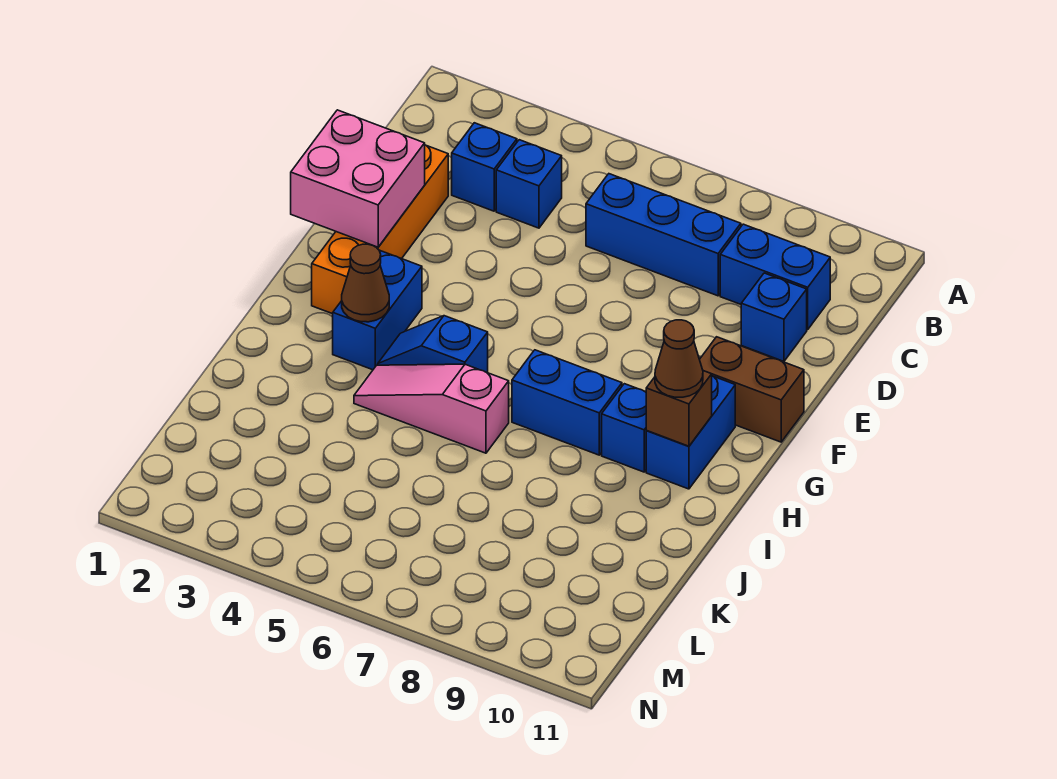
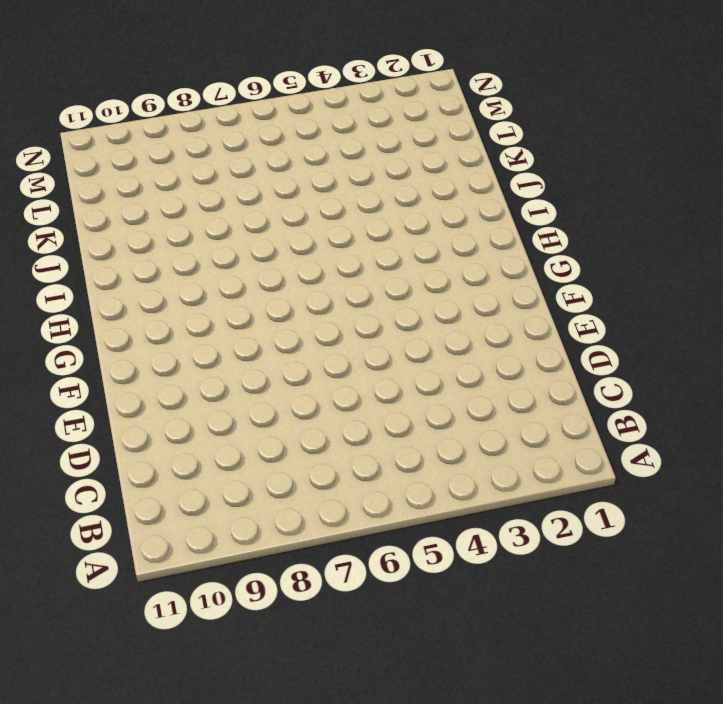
none -> blue 1x1 brick [452,123,517,211]
none -> blue 1x1 brick [496,140,562,228]
none -> blue 1x3 brick [586,174,741,296]

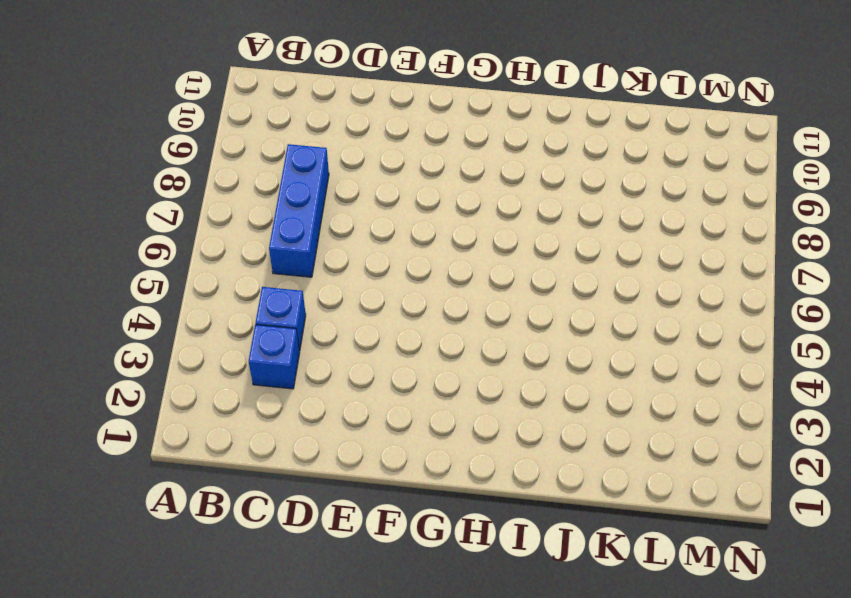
none -> blue 1x2 brick [720,224,830,330]
none -> orange 1x4 brick [312,145,448,314]
none -> blue 1x1 brick [741,273,807,361]

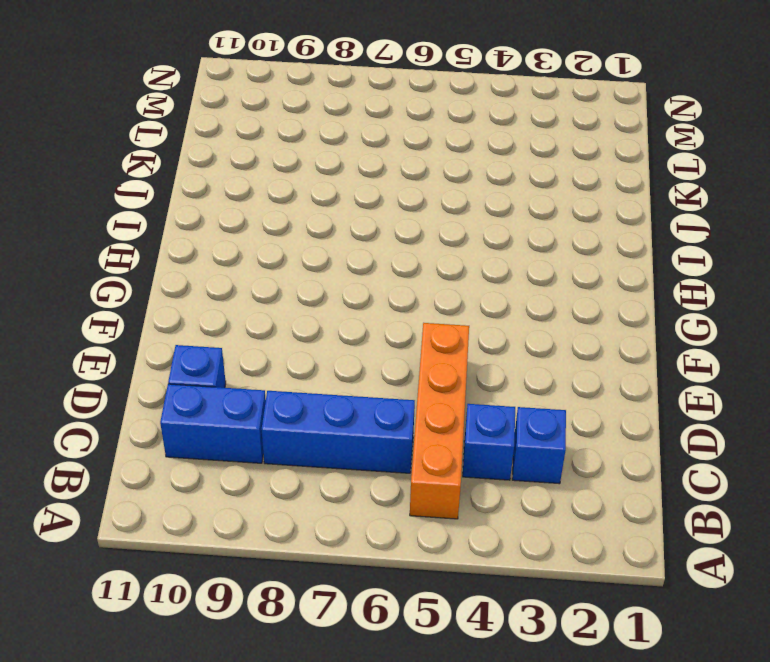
orange 1x4 brick [410,323,469,519] -> orange 1x4 brick moved to [312,145,448,314]
none -> brown 1x2 brick [699,337,804,442]
none -> blue 1x2 brick [333,250,422,370]
none -> blue 1x2 brick [646,376,735,489]

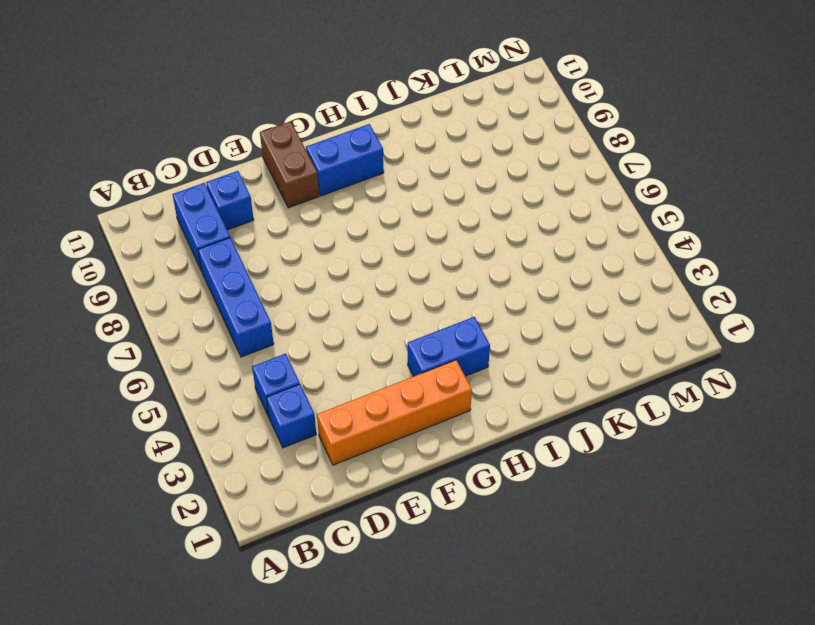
none -> blue 1x2 slope [378,316,488,373]
none -> blue 1x2 brick [512,350,622,455]
none -> blue 1x1 brick [602,384,647,472]

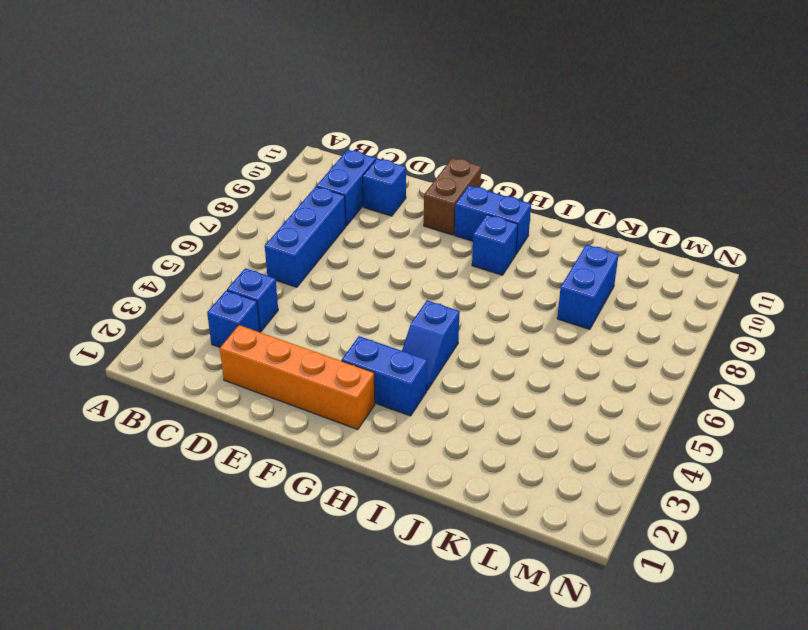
blue 1x2 brick [557,245,619,329] -> blue 1x2 brick moved to [512,350,622,455]
none -> pink 1x3 slope [354,364,509,453]
none -> pink 2x2 brick [291,110,425,247]
none -> brown 1x1 cone [342,244,389,322]

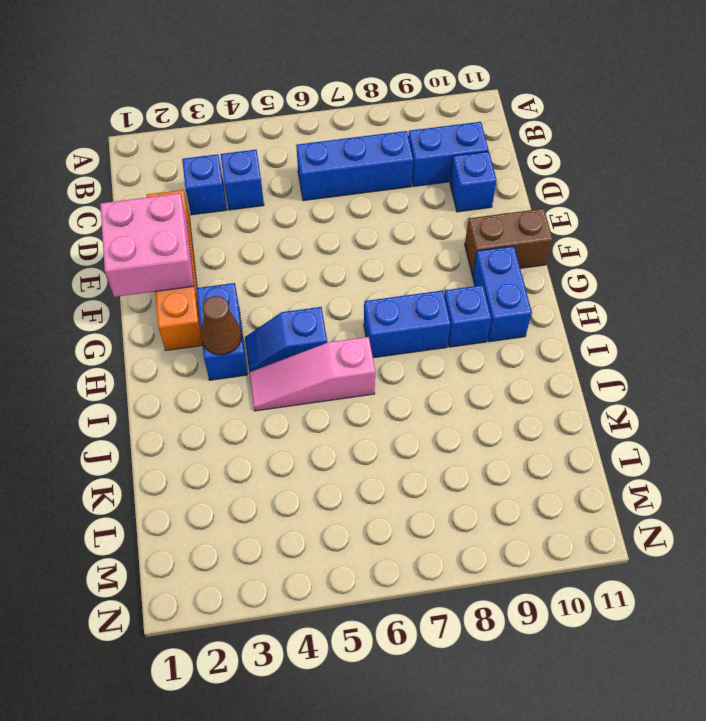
none -> brown 1x1 brick [646,371,712,446]
none -> brown 1x1 cone [655,320,703,397]

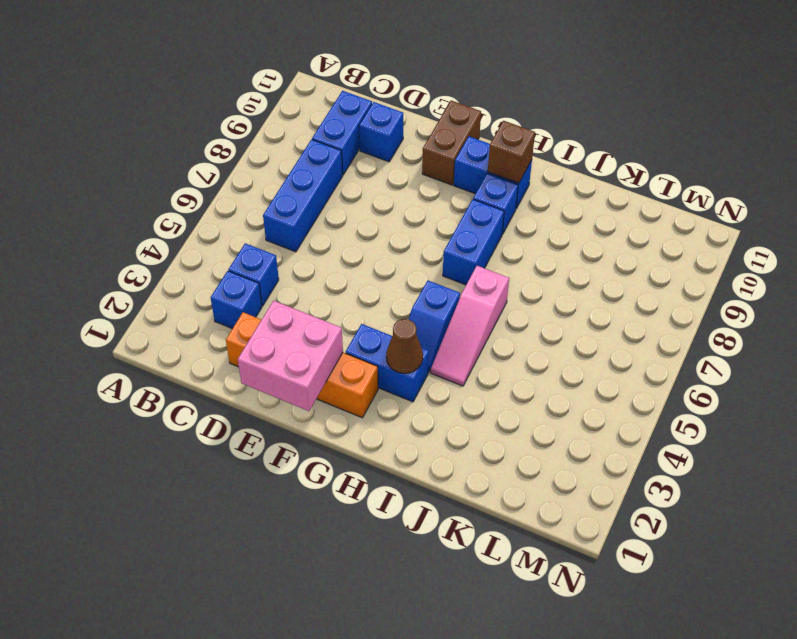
none -> brown 1x1 cone [655,320,703,397]

